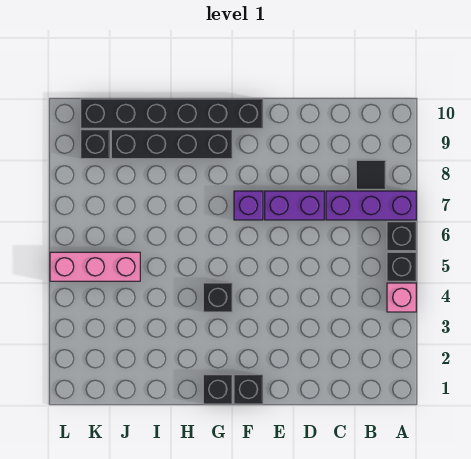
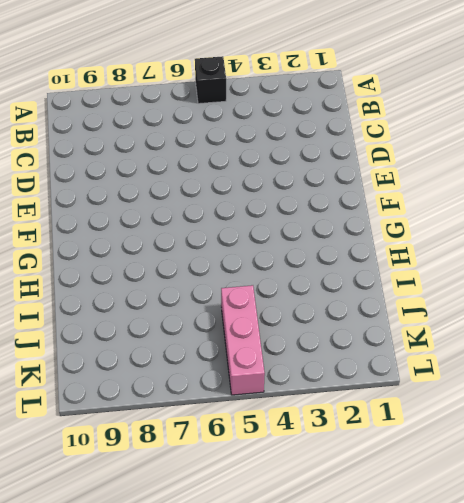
none -> pink 1x1 brick [387,283,416,312]
none -> black 1x1 brick [387,222,416,251]
none -> purple 1x3 brick [326,191,416,220]

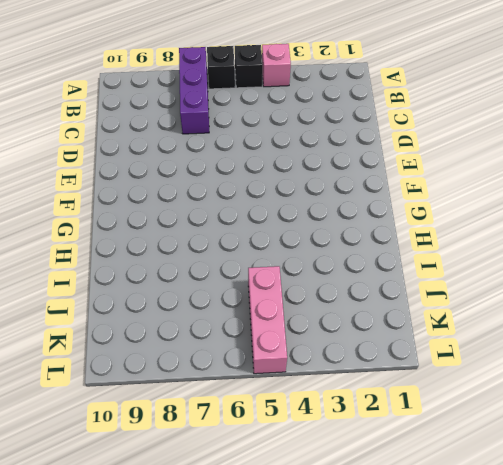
none -> black 1x1 tile [356,160,386,189]
none -> purple 1x2 brick [265,191,324,220]
none -> black 1x1 brick [234,375,263,404]

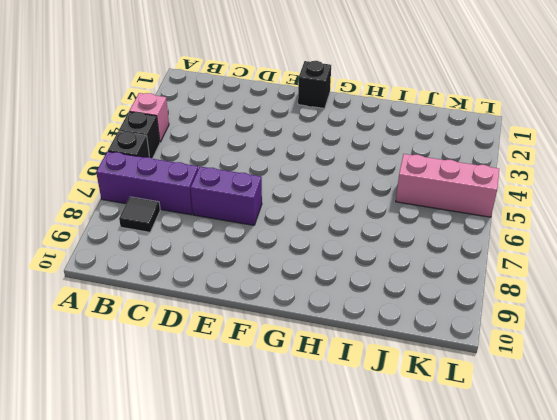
none -> purple 1x1 brick [234,191,263,220]
none -> black 1x6 brick [81,99,263,128]
none -> black 1x1 brick [203,375,232,404]

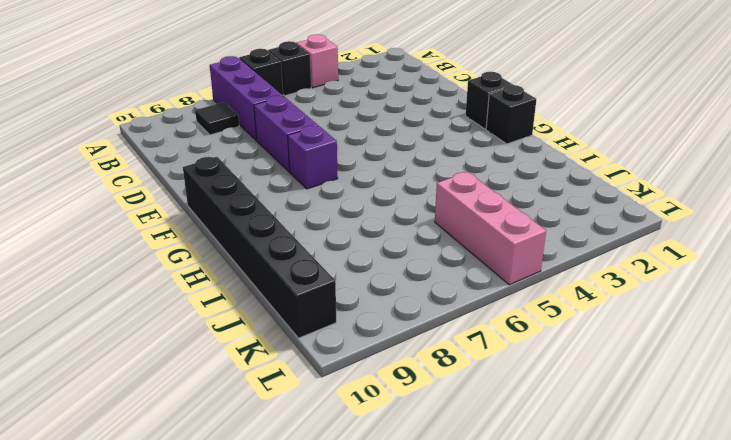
none -> black 1x1 brick [203,283,232,312]
none -> black 1x4 brick [111,130,232,159]
none -> black 1x1 brick [81,130,110,159]

